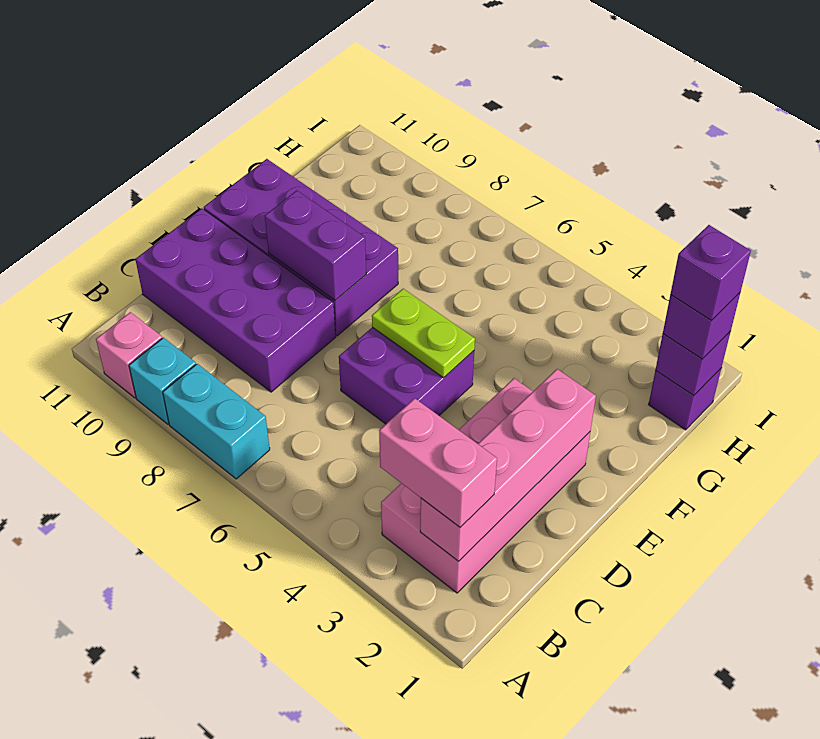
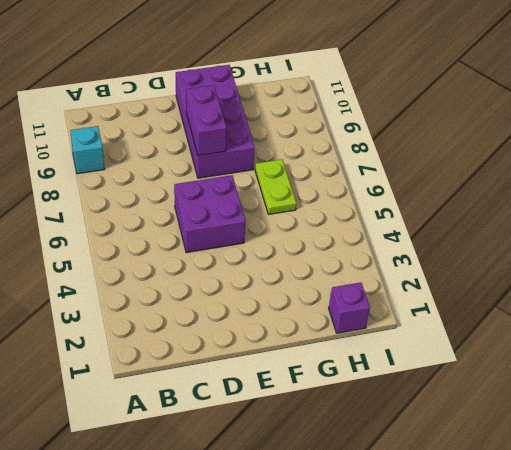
lime 1x2 plate [255,159,296,215] -> lime 1x2 plate moved to [372,289,475,378]
none -> cyan 1x2 brick [163,364,270,479]
none -> pink 1x1 brick [96,312,162,398]
none -> pink 2x4 brick [381,378,590,593]

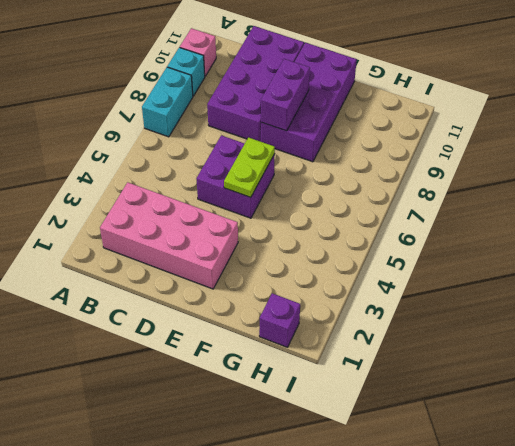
none -> pink 1x4 brick [420,369,596,561]
none -> purple 1x1 brick [655,331,731,396]
none -> pink 1x2 brick [379,398,497,527]

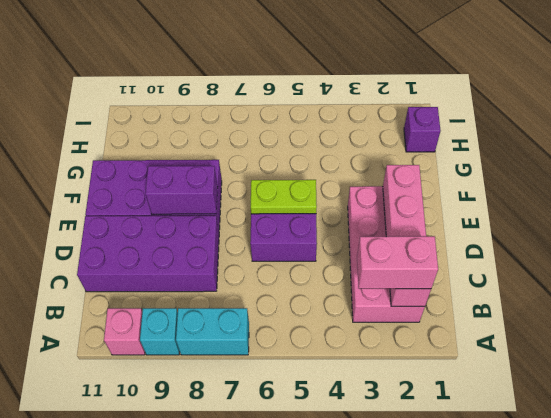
none -> purple 1x1 brick [655,331,731,396]
none -> purple 1x1 brick [663,293,740,359]
none -> purple 1x1 brick [670,225,751,321]

